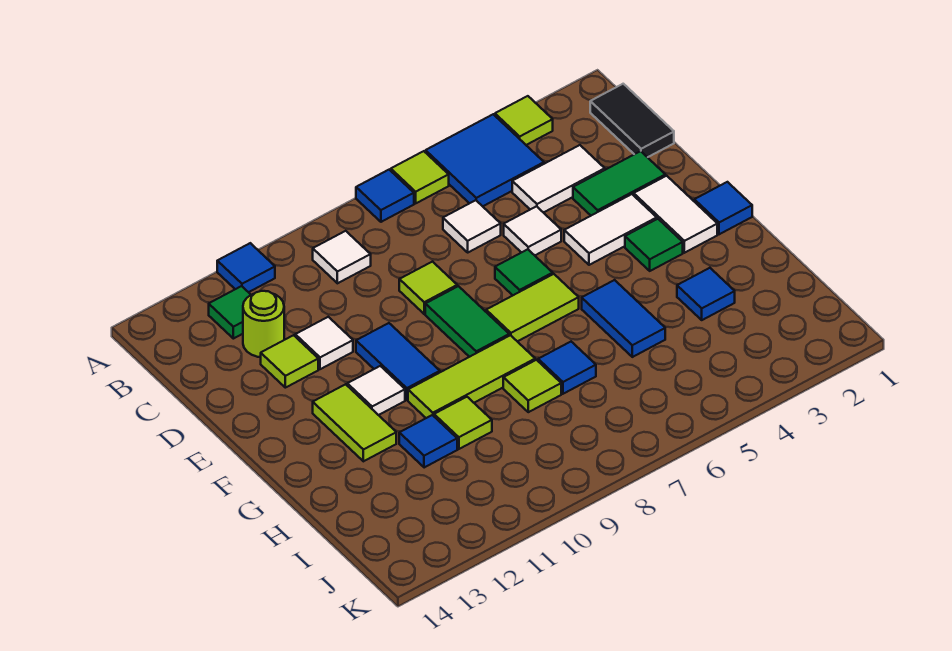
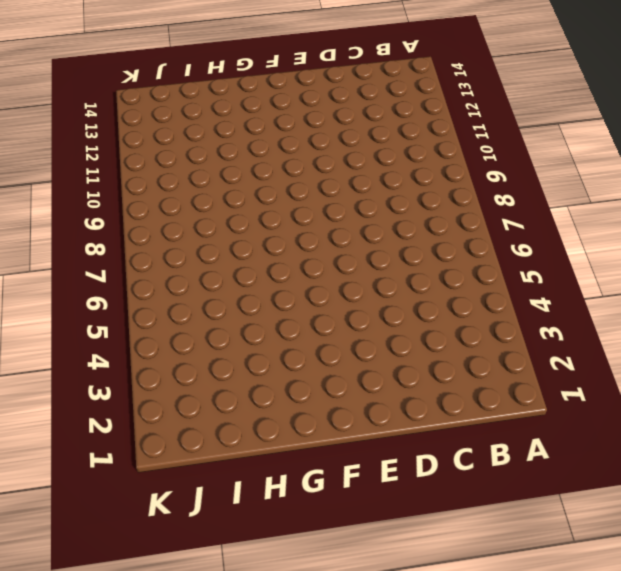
none -> lime 1x1 tile [495,96,553,145]
none -> blue 2x2 tile [426,114,544,206]
none -> lime 1x1 tile [391,151,449,203]
none -> blue 1x1 tile [356,170,414,222]

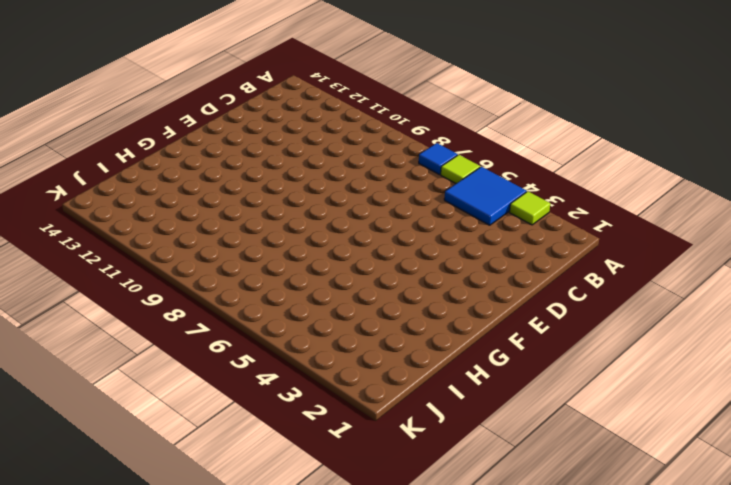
none -> blue 1x1 tile [217,243,275,292]
none -> black 1x2 tile [590,84,674,157]
none -> white 1x1 tile [313,231,371,283]
none -> green 1x1 tile [209,286,251,339]

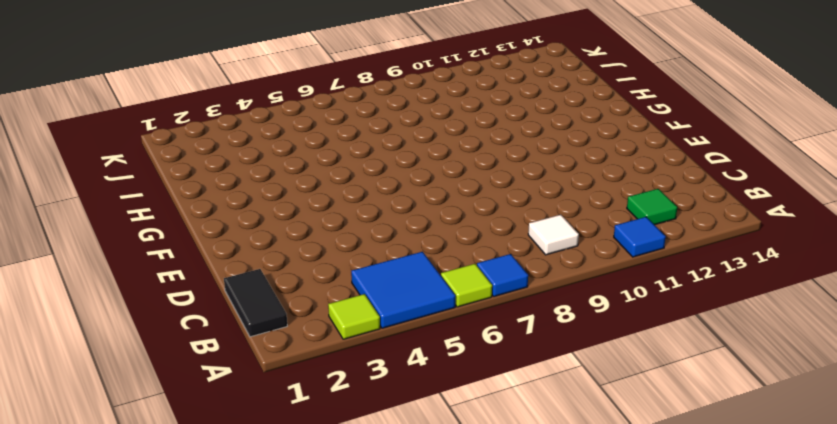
none -> white 1x2 tile [512,145,605,213]
none -> white 1x1 tile [443,200,501,252]
none -> lime 1x1 round brick [243,291,284,357]
none -> green 1x2 tile [573,151,665,215]

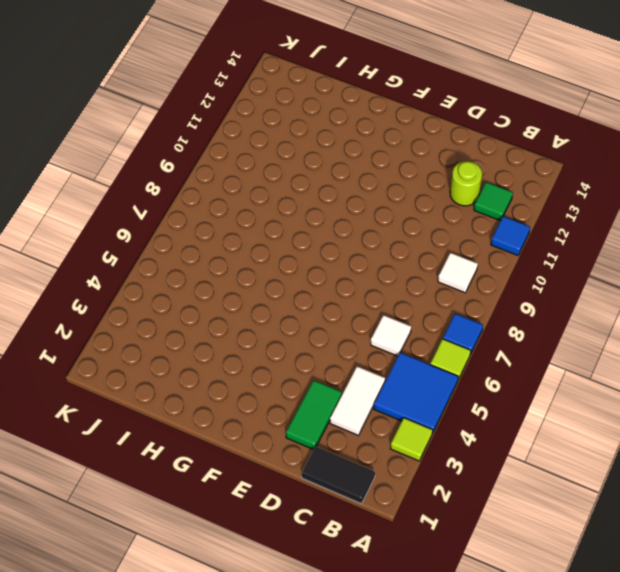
none -> white 1x1 tile [504,206,561,255]
none -> lime 1x1 tile [399,262,457,314]
none -> white 1x1 tile [295,317,353,369]
none -> lime 1x1 tile [261,335,318,388]

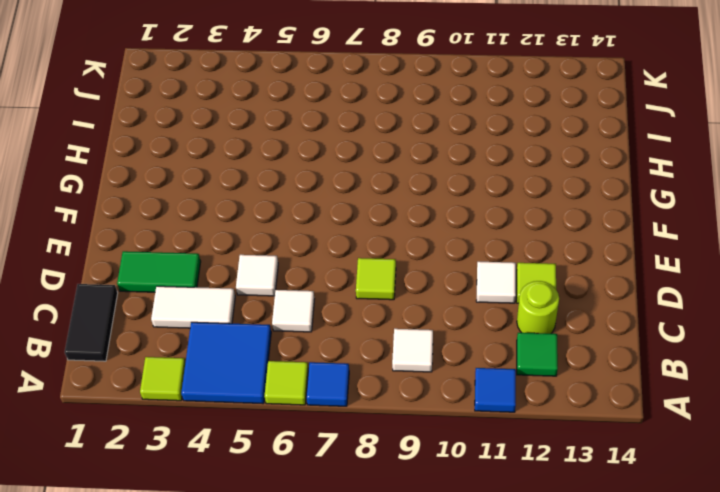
none -> white 1x2 tile [634,176,717,253]
none -> white 1x2 tile [564,194,657,265]
none -> green 1x1 tile [495,249,553,295]
none -> green 1x2 tile [425,286,509,357]

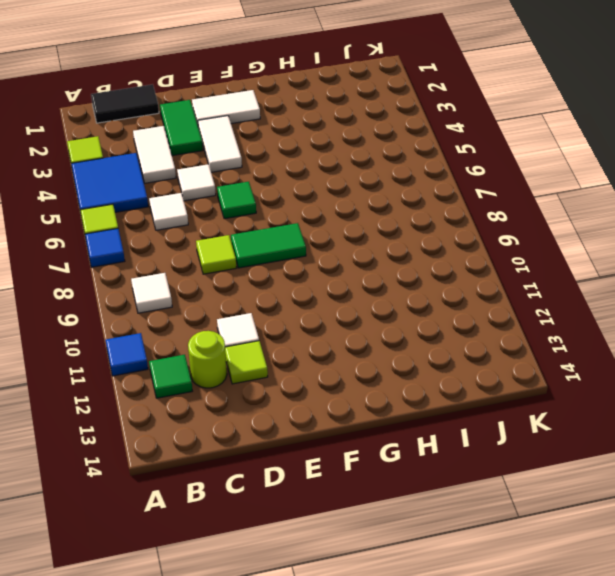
none -> blue 1x2 tile [356,323,440,400]
none -> blue 1x1 tile [694,182,752,234]
none -> green 1x1 tile [625,219,683,271]
none -> lime 1x2 tile [486,274,579,341]

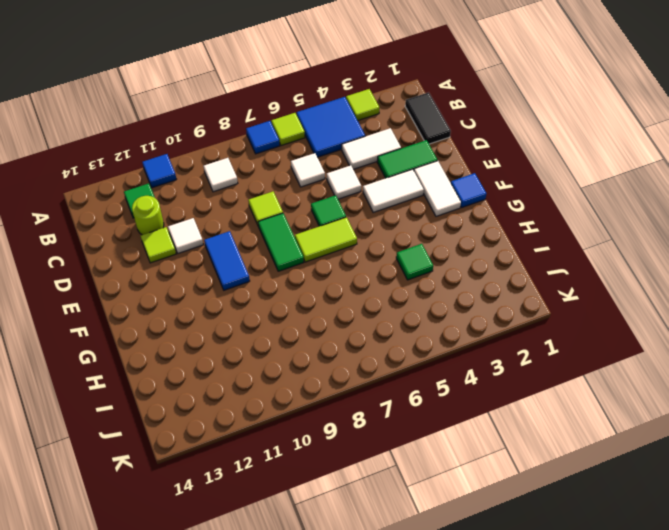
green 1x1 tile [396,244,433,280] -> green 1x1 tile moved to [625,219,683,271]
none -> white 1x1 tile [347,366,405,415]
none -> lime 1x2 tile [313,384,396,461]
none -> blue 1x2 tile [582,280,665,357]
none -> lime 1x3 tile [408,335,535,418]

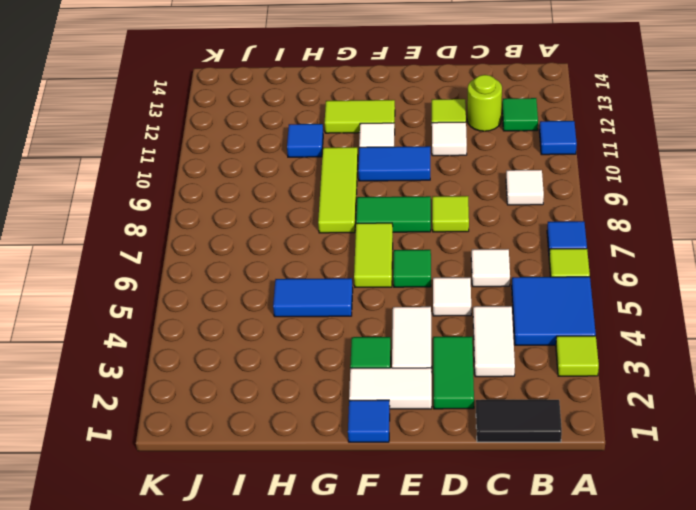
none -> blue 1x1 tile [677,268,735,320]
none -> blue 1x1 tile [538,342,596,394]
none -> lime 1x1 tile [503,360,561,412]
none -> lime 1x1 tile [434,397,492,449]

